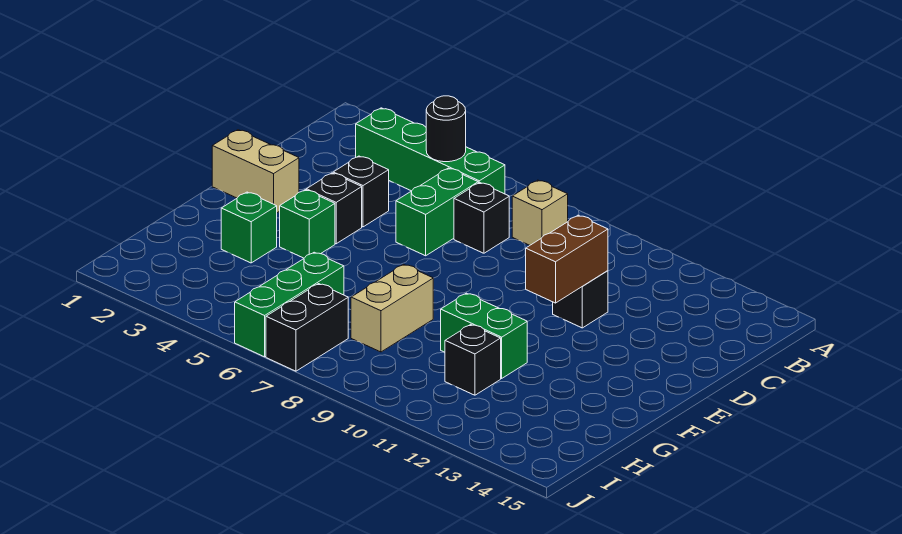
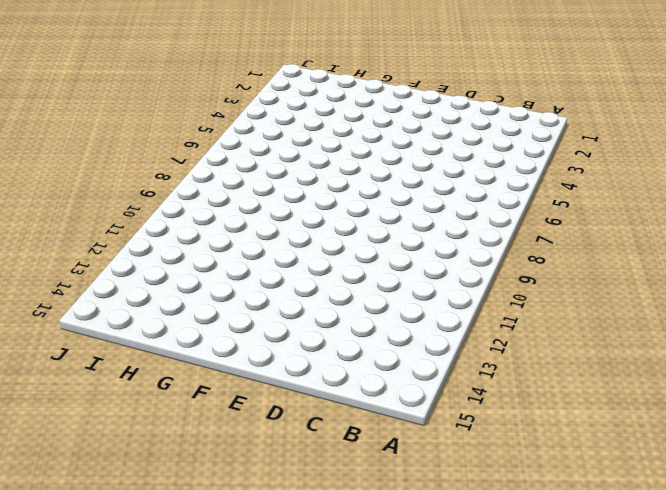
none -> green 1x4 brick [356,108,505,194]
none -> tan 1x1 brick [512,180,568,245]
none -> green 1x2 brick [396,168,478,256]

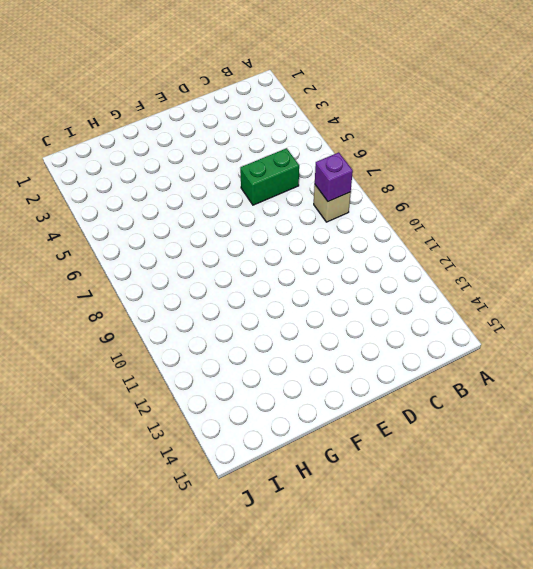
purple 1x1 brick [315,152,353,202] -> none
none -> green 1x4 brick [356,108,505,194]
none -> black 1x1 brick [454,183,509,253]
none -> black 1x1 brick [333,156,389,227]

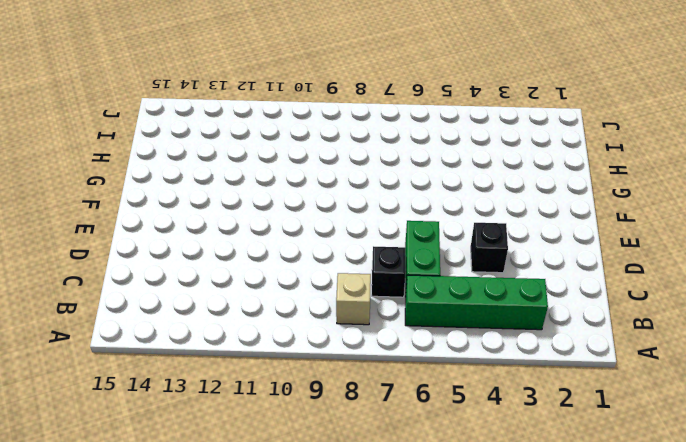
none -> black 1x1 brick [553,271,608,328]
none -> tan 1x2 brick [212,130,299,213]
none -> black 1x1 brick [306,173,362,244]

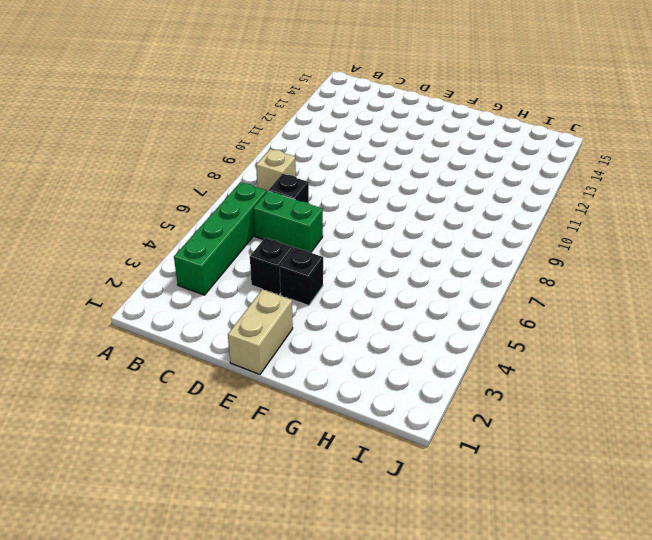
none -> black 1x1 brick [553,271,608,328]
none -> green 1x1 brick [280,190,335,258]
none -> green 1x1 brick [221,192,277,263]

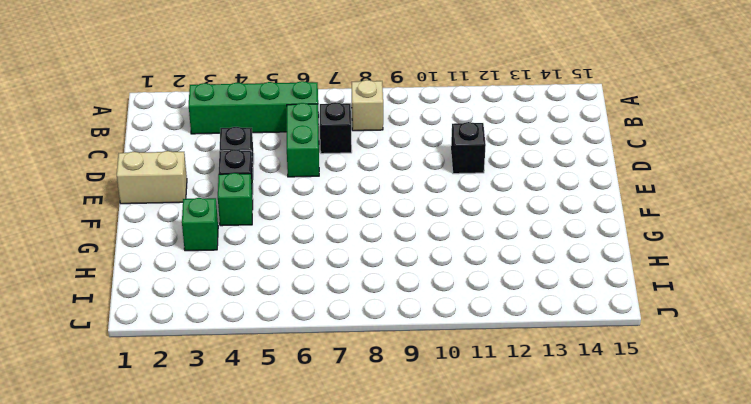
none -> tan 1x2 brick [351,264,433,352]
none -> green 1x2 brick [441,293,527,378]
none -> green 1x3 brick [235,252,344,357]

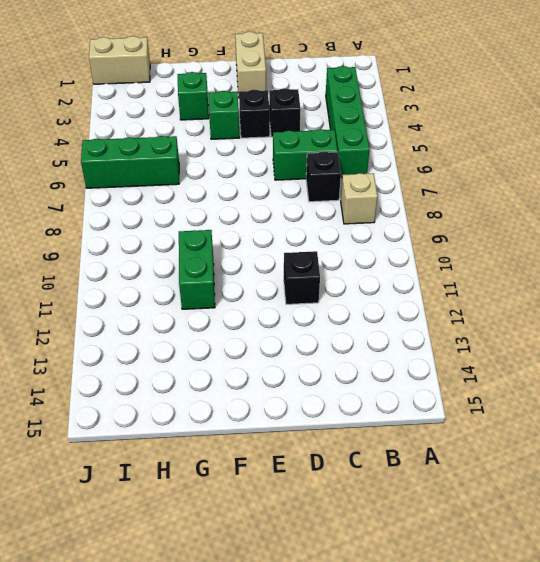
tan 1x2 brick [89,36,150,84] -> tan 1x2 brick moved to [351,264,433,352]
none -> black 1x1 brick [445,325,501,395]
none -> black 1x2 brick [266,284,348,371]
none -> black 1x1 round brick [426,96,466,162]

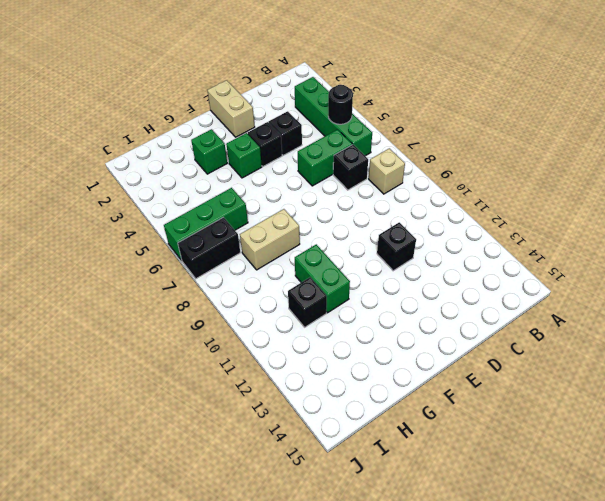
none -> brown 1x2 brick [526,215,608,303]

